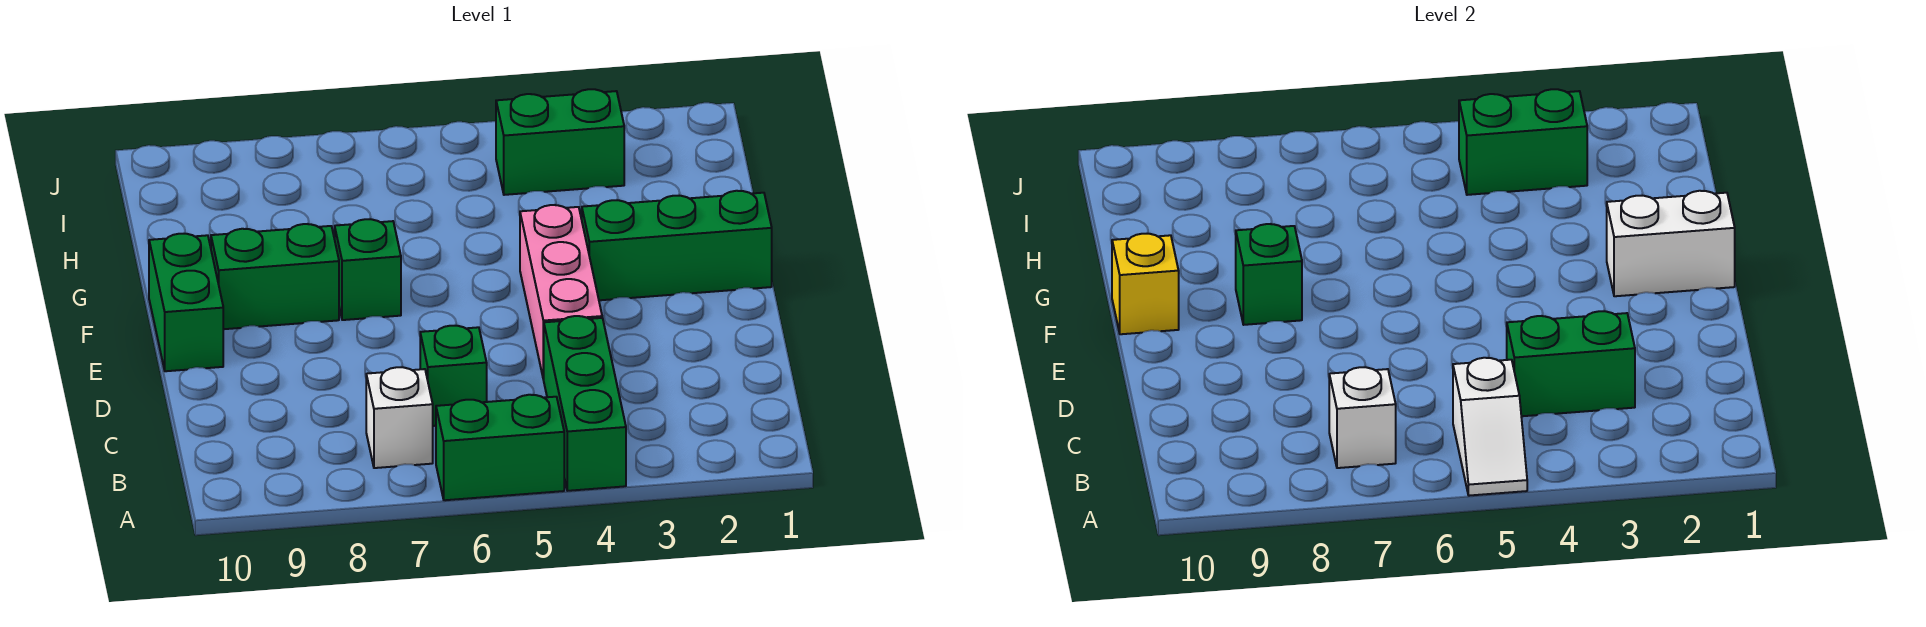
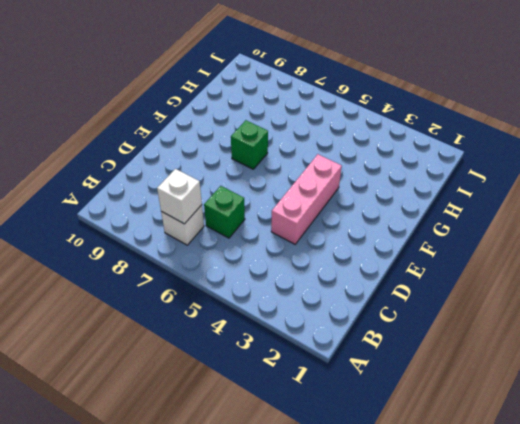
none -> green 1x3 brick [544,316,626,491]
none -> green 1x2 brick [436,395,564,500]
none -> green 1x2 brick [149,234,223,371]

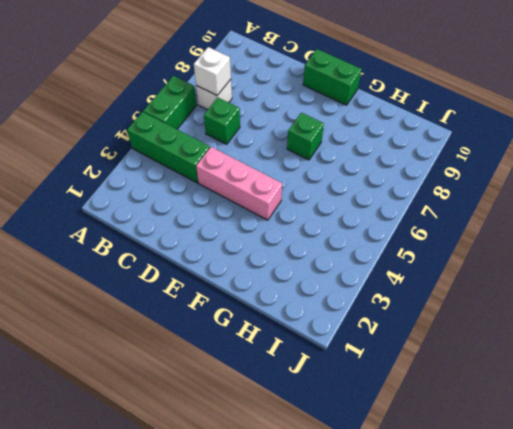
none -> green 1x3 brick [582,191,772,300]
none -> green 1x2 brick [211,224,339,329]
none -> green 1x2 brick [496,89,624,195]

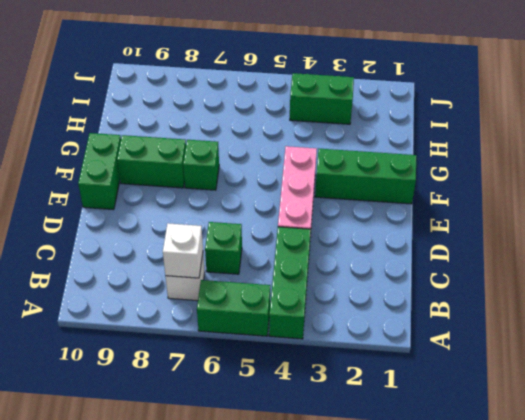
none -> white 1x2 slope [1453,358,1527,496]
none -> green 1x2 brick [1507,311,1635,416]
none -> white 1x2 brick [1607,191,1735,296]

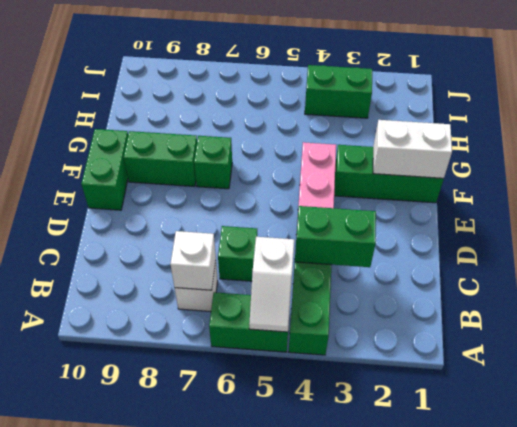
none -> green 1x1 brick [1236,224,1302,325]
none -> yellow 1x1 brick [1112,234,1179,334]
none -> green 1x2 brick [1459,89,1587,195]

